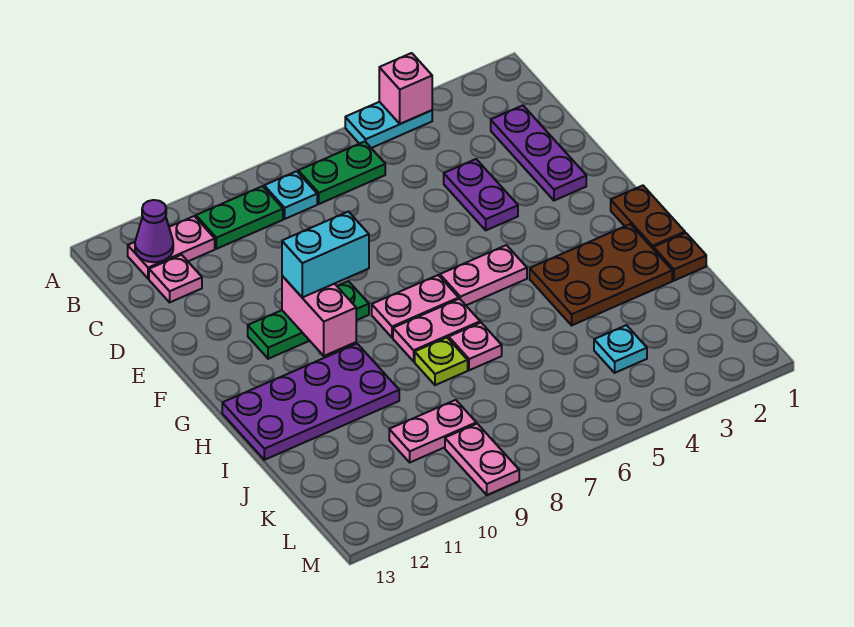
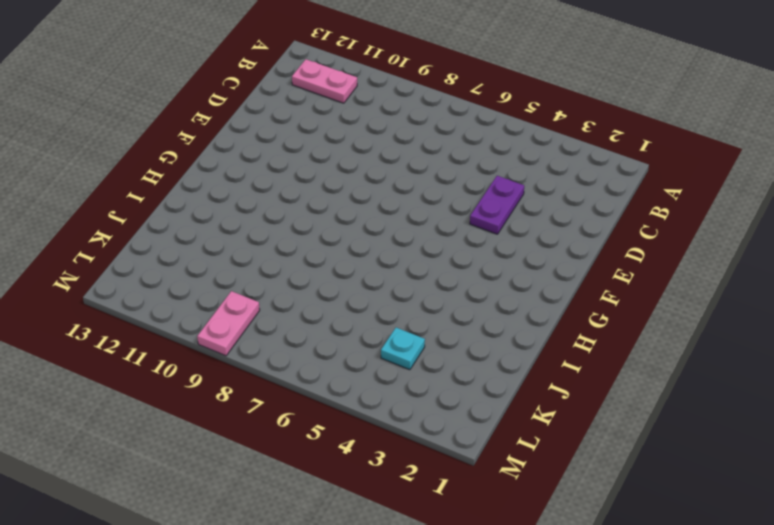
none -> cyan 1x2 plate [345,102,432,148]
none -> green 1x2 plate [298,141,385,204]
none -> cyan 1x1 plate [264,171,317,219]

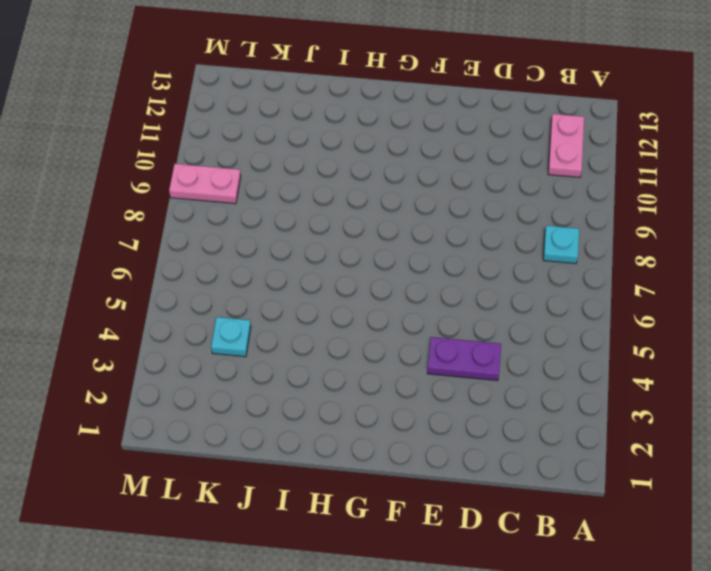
none -> cyan 1x2 plate [345,102,432,148]
none -> green 1x2 plate [298,141,385,204]
none -> green 1x2 plate [196,186,283,249]

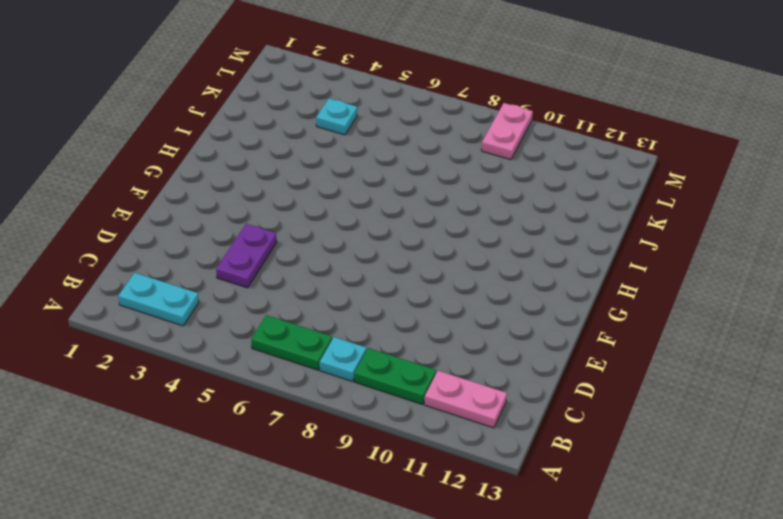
cyan 1x2 plate [119,273,199,326] -> cyan 1x2 plate moved to [345,102,432,148]
none -> purple 1x3 plate [491,105,586,201]
none -> pink 1x1 plate [149,255,202,302]
none -> green 1x3 plate [248,281,369,359]

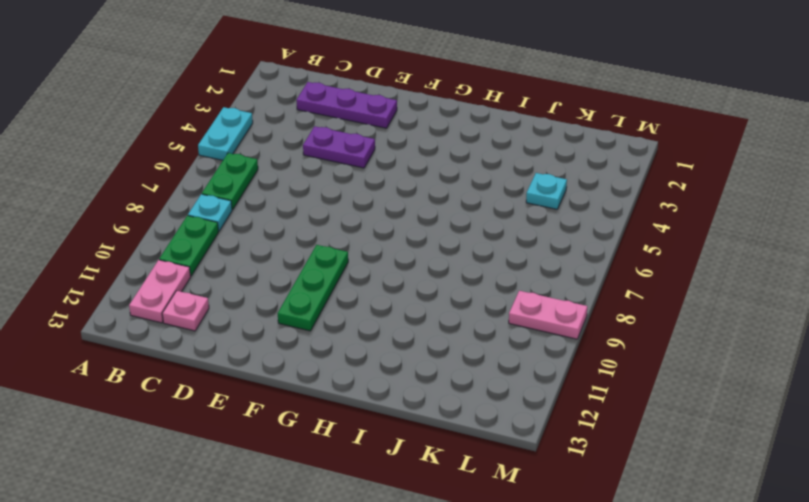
none -> brown 1x2 plate [611,186,685,249]
none -> pink 1x2 plate [440,245,527,305]
none -> pink 1x2 plate [372,275,459,338]

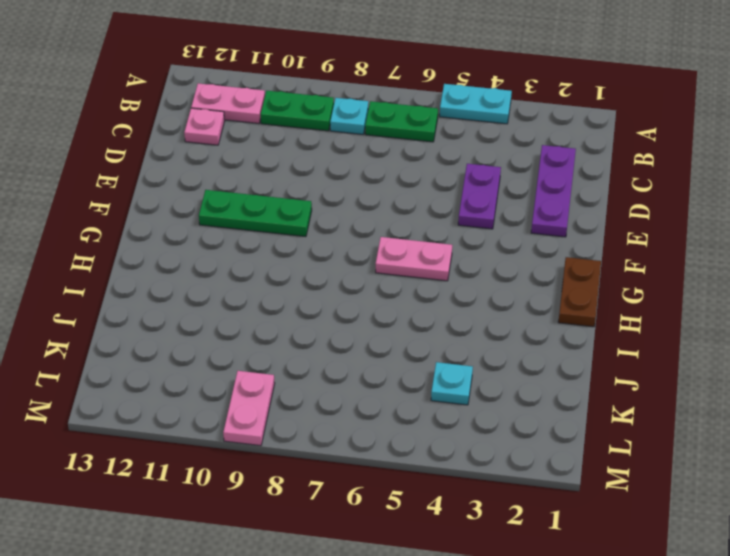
none -> pink 1x2 plate [372,275,459,338]
none -> brown 2x3 plate [530,224,672,325]
none -> pink 1x2 plate [393,299,480,361]

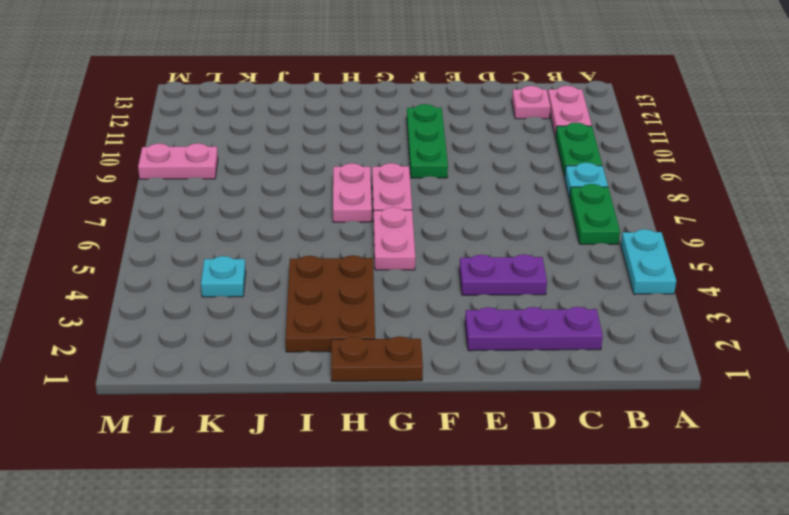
none -> purple 2x4 plate [222,344,399,460]
none -> brown 1x1 plate [654,233,706,281]
none -> pink 1x1 plate [449,323,502,370]

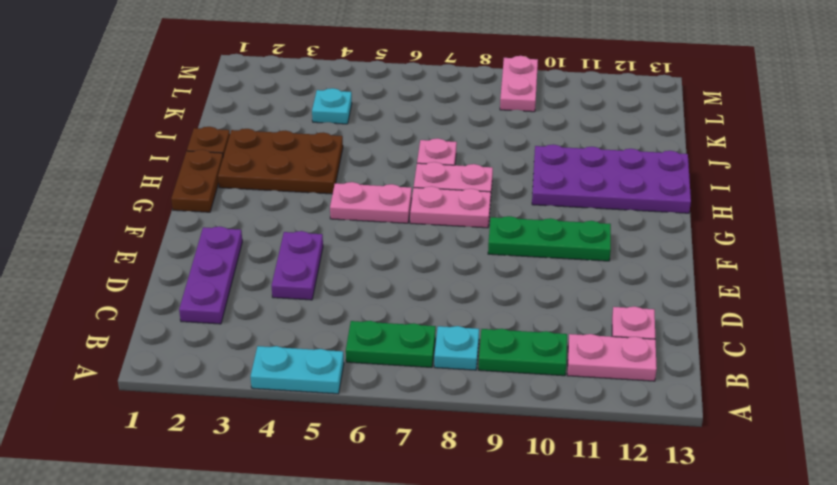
none -> lime 1x1 plate [415,338,468,385]
none -> pink 1x2 plate [389,400,476,462]
none -> pink 1x1 brick [379,53,432,124]

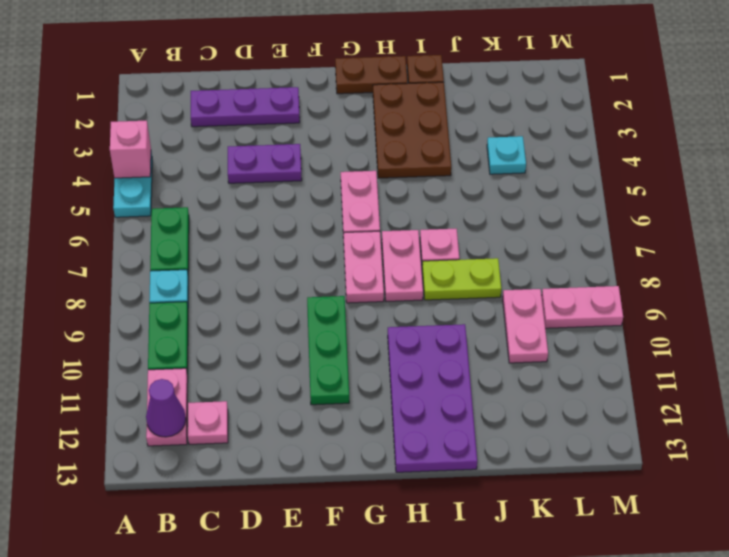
lime 1x2 plate [422,258,501,300] -> lime 1x1 plate [415,338,468,385]
none -> pink 1x2 brick [282,276,356,356]
none -> cyan 1x2 brick [282,212,369,297]

